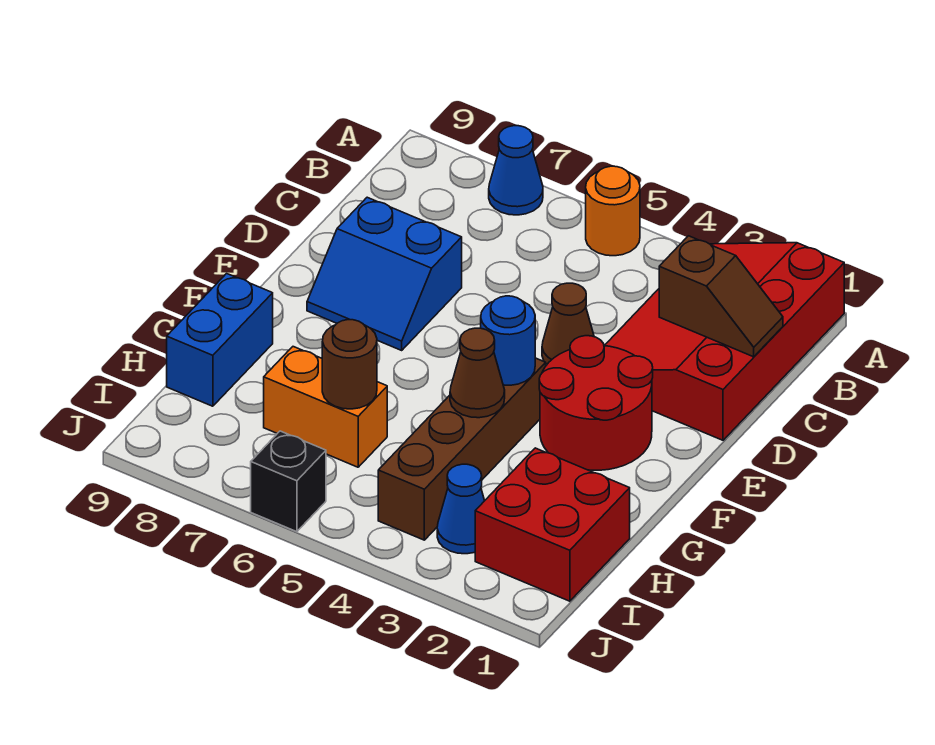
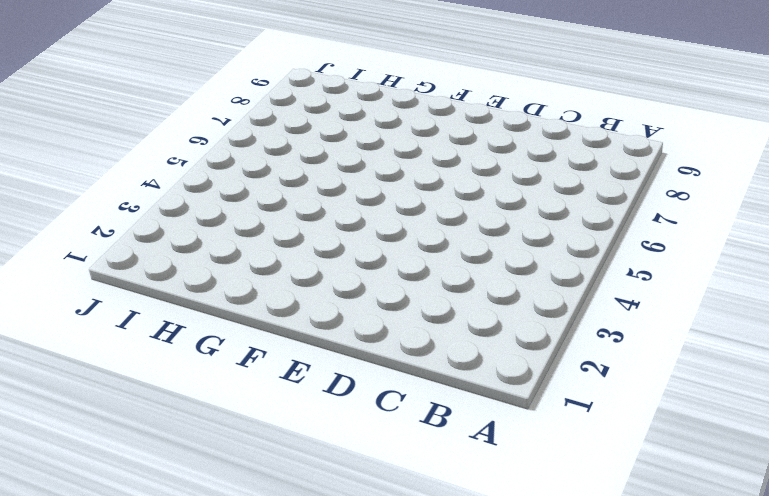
none -> red 3x4 slope [605,243,844,440]
none -> orange 1x1 round brick [586,166,640,256]
none -> blue 1x1 cone [489,126,543,215]

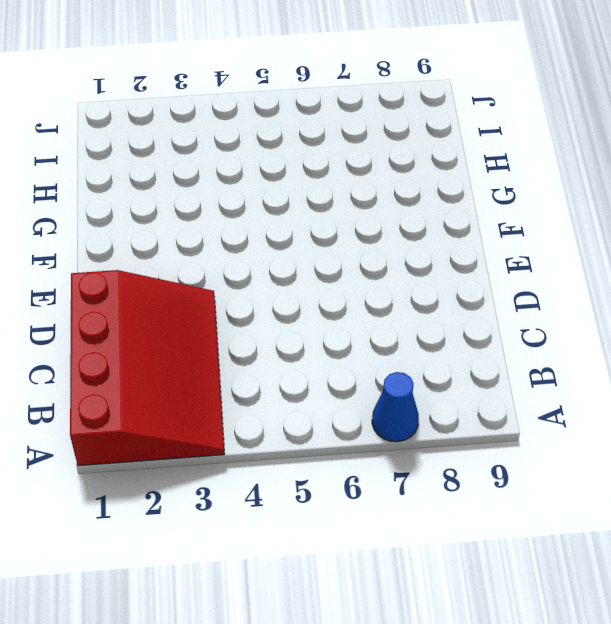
none -> orange 1x1 round brick [586,166,640,256]
none -> brown 1x1 cone [542,283,594,364]
none -> blue 2x2 slope [307,197,462,350]

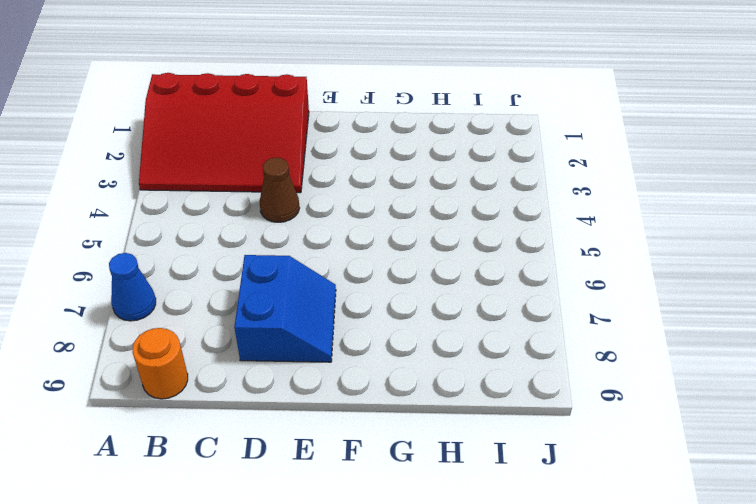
orange 1x1 round brick [133,328,188,399] -> orange 1x1 round brick moved to [586,166,640,256]
none -> red 2x2 round brick [539,336,653,470]
none -> brown 1x4 brick [378,358,546,540]
none -> blue 1x2 brick [167,273,273,406]

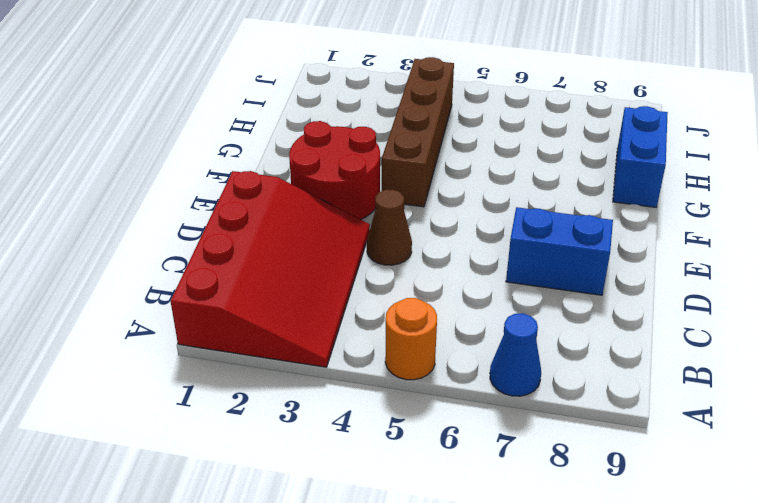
none -> red 2x2 brick [475,448,630,601]
none -> orange 1x2 brick [264,347,387,467]
none -> blue 1x1 cone [437,464,485,554]

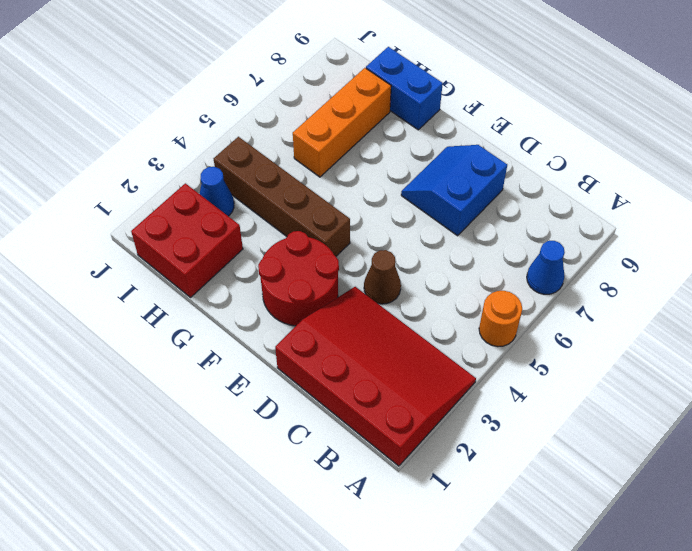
orange 1x3 brick [293,68,391,177] -> orange 1x2 brick [264,347,387,467]
none -> black 1x1 brick [251,431,326,532]
none -> brown 1x2 slope [659,236,783,357]
none -> blue 1x1 round brick [481,296,535,385]

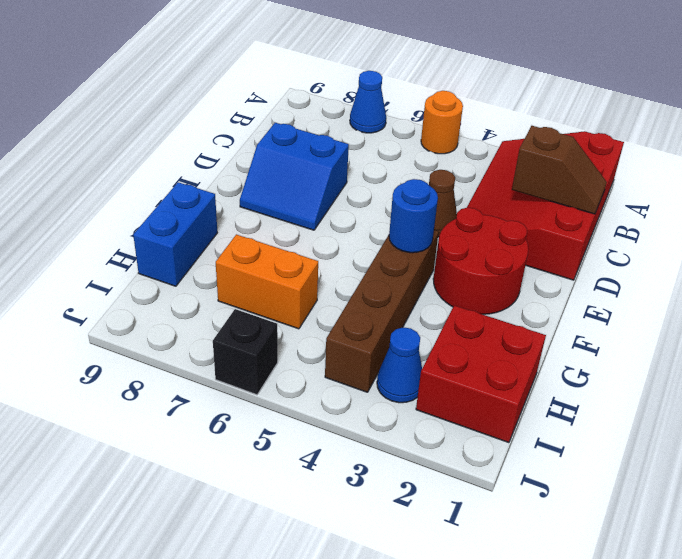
none -> brown 1x1 cone [450,328,505,418]
none -> brown 1x1 round brick [322,320,377,409]

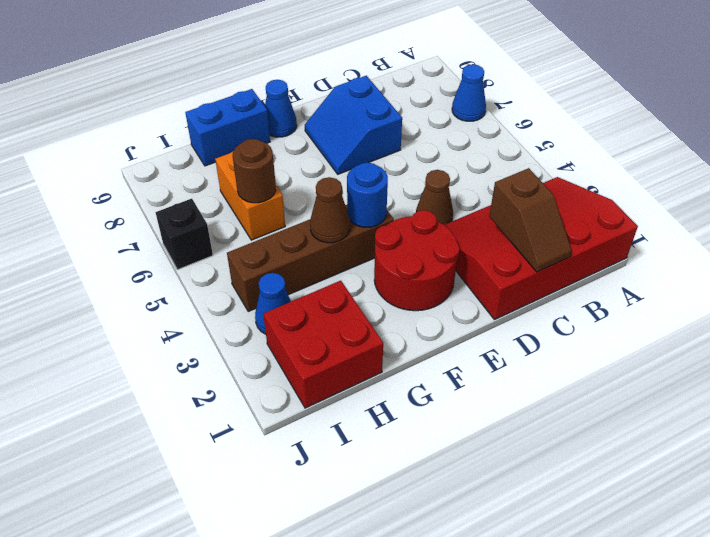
blue 1x1 cone [265,80,297,137] -> none
none -> orange 1x1 round brick [586,166,640,256]

